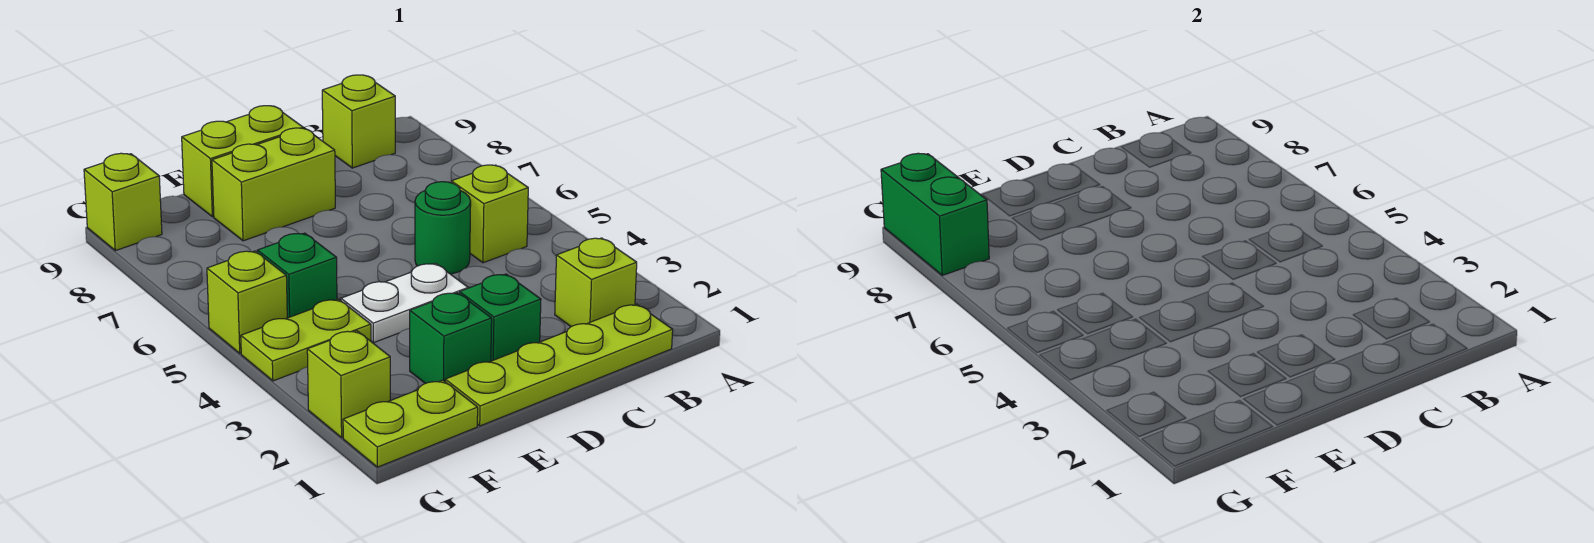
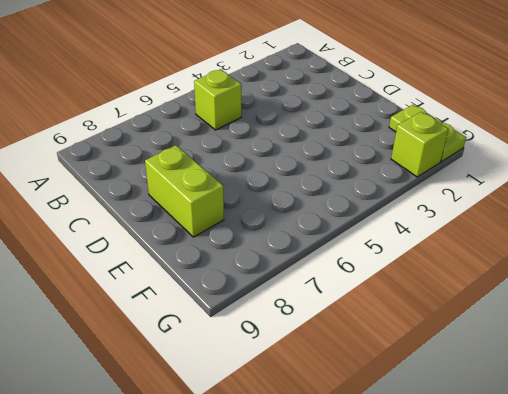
none -> lime 1x4 plate [445,304,673,426]
none -> lime 1x1 brick [555,238,637,326]
none -> lime 1x1 brick [322,75,395,168]

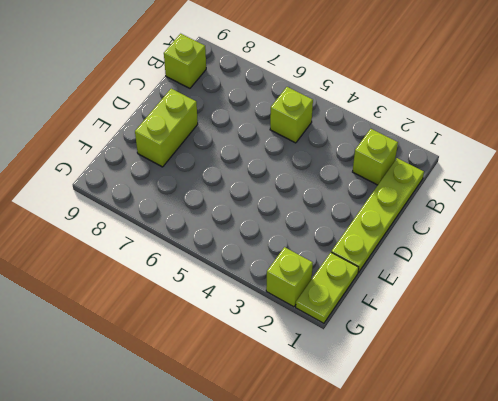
none -> green 1x1 round brick [415,182,471,274]
none -> green 1x1 brick [459,274,541,361]
none -> white 1x2 plate [341,263,468,343]

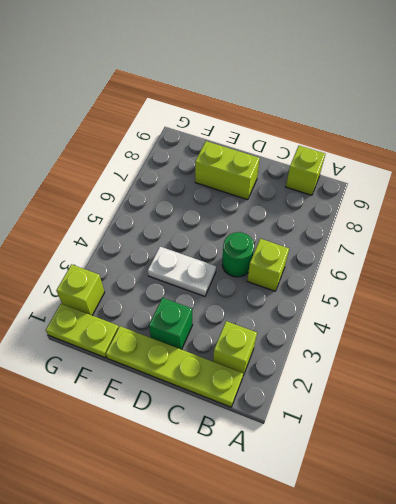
none -> lime 1x2 brick [182,106,303,217]
none -> green 1x1 brick [410,293,492,384]
none -> lime 1x2 plate [241,299,371,381]

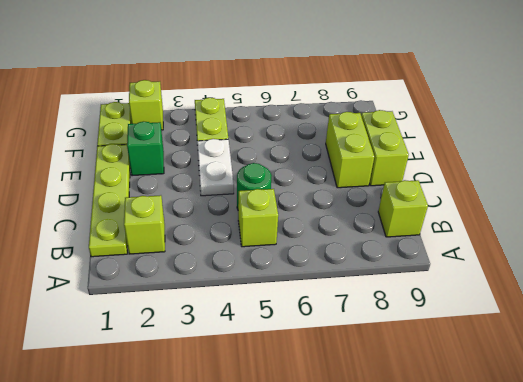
none -> green 1x1 brick [459,274,541,361]
none -> green 1x1 brick [257,233,337,318]
none -> lime 1x1 brick [207,251,287,353]

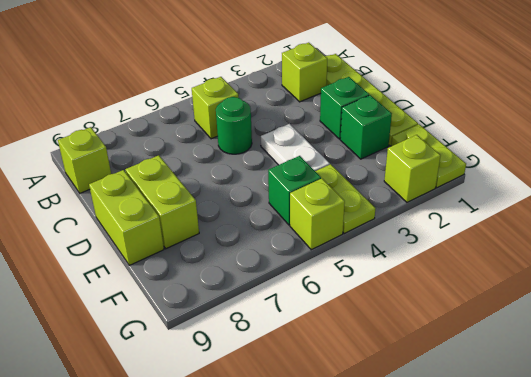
none -> lime 1x1 brick [84,153,162,251]
none -> green 1x2 brick [881,153,989,275]

